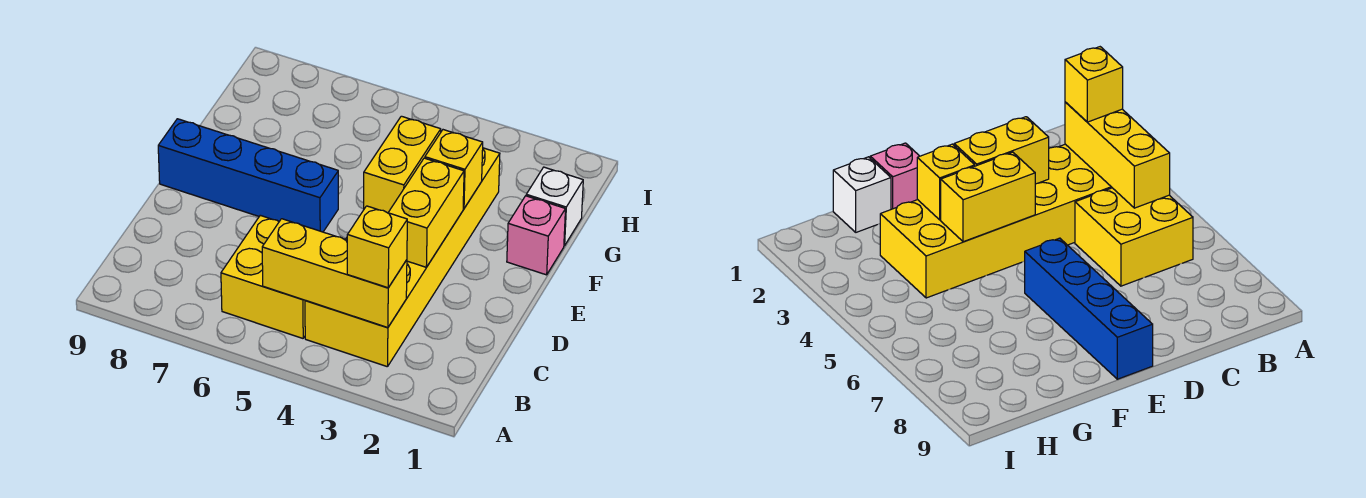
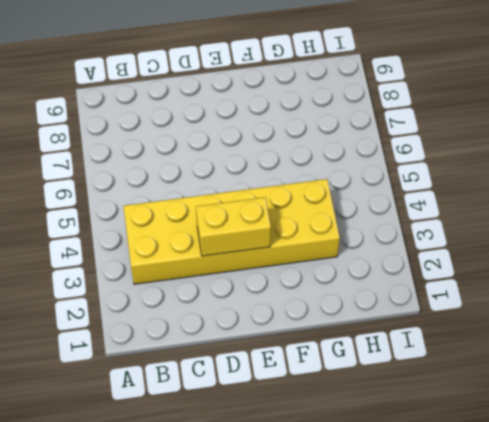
none -> yellow 2x2 brick [221,215,305,338]
none -> blue 1x4 brick [158,119,338,232]

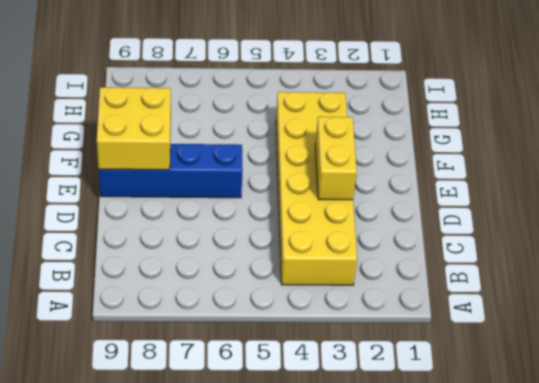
yellow 2x2 brick [97,87,171,170] -> yellow 2x2 brick moved to [221,215,305,338]
none -> pink 1x1 brick [507,196,565,275]
none -> white 1x1 brick [526,167,583,246]

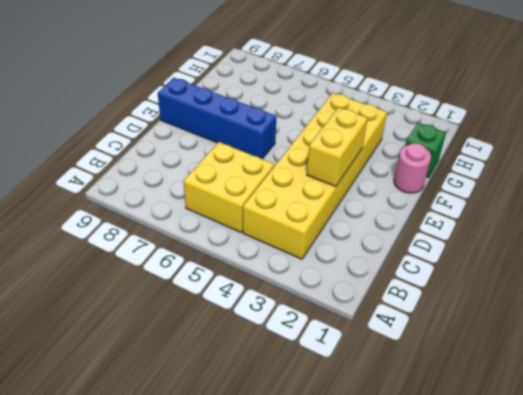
pink 1x1 round brick [394,143,431,193] -> pink 1x1 brick [507,196,565,275]
green 1x1 brick [406,123,446,177] -> white 1x1 brick [526,167,583,246]
none -> yellow 1x3 brick [262,219,407,328]
none -> yellow 1x2 brick [364,116,441,213]

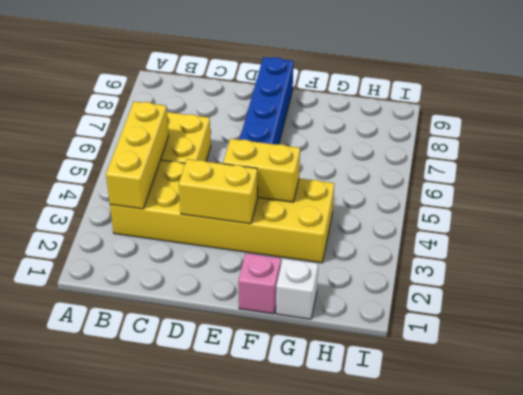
none -> yellow 1x1 brick [425,130,483,209]
none -> yellow 1x1 brick [347,206,407,288]

